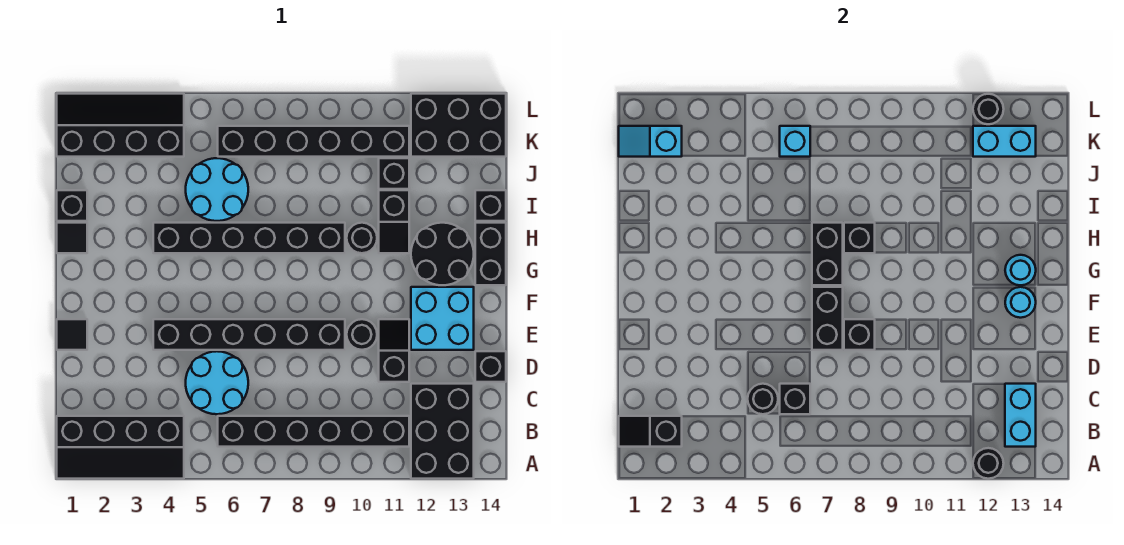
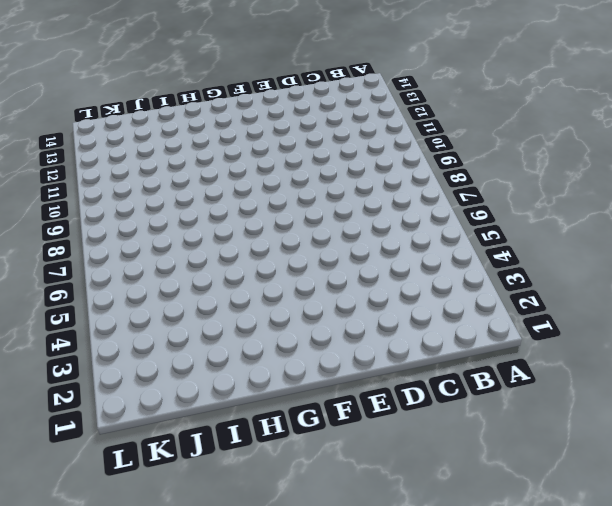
none -> black 2x4 slope [57,416,184,479]
none -> black 2x3 brick [411,384,474,479]
none -> black 1x6 brick [218,416,409,447]
none -> cyan 2x2 round brick [186,351,248,414]

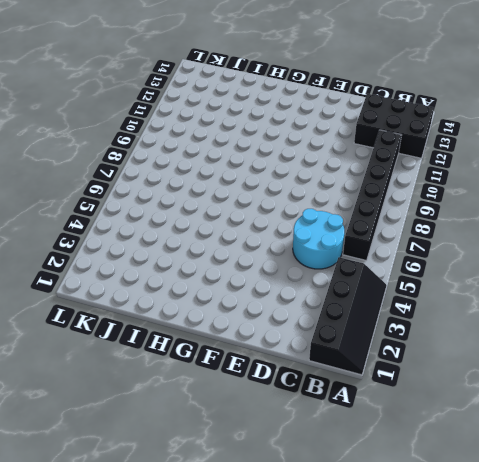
none -> black 1x2 slope [379,319,409,382]
none -> black 1x1 brick [475,351,506,382]
none -> black 1x1 tile [57,319,87,350]
none -> black 1x6 brick [153,319,345,350]

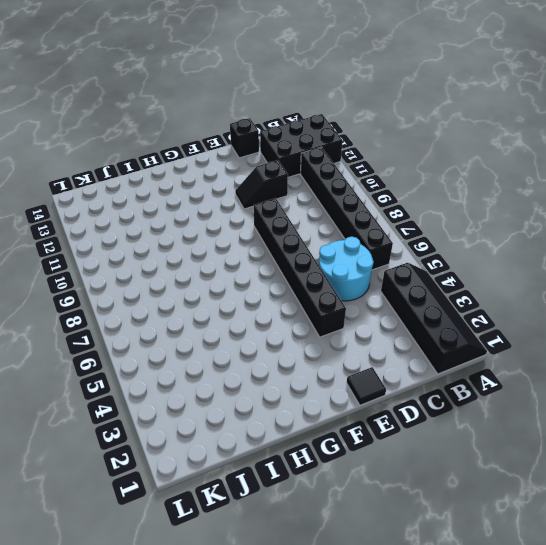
none -> black 1x1 round brick [347,319,377,350]
none -> cyan 2x2 brick [411,287,474,350]
none -> black 2x2 round brick [411,223,474,285]
none -> black 1x2 brick [475,223,506,285]

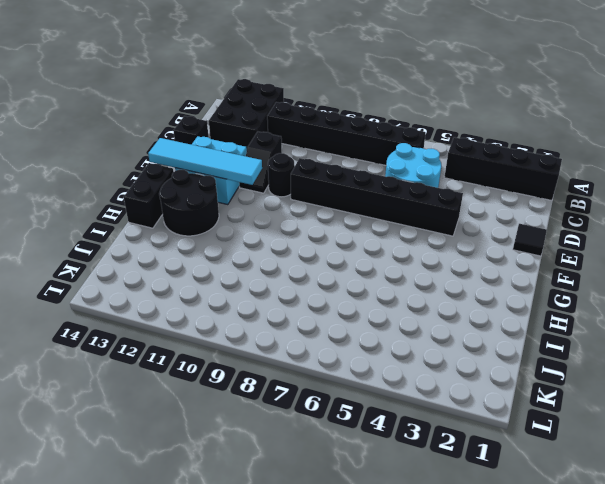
cyan 1x4 tile [148,138,262,185] -> cyan 1x1 round brick [1005,287,1036,318]
none -> black 1x1 tile [57,223,87,253]
none -> black 1x6 brick [153,223,345,253]
none -> black 1x1 round brick [347,223,377,253]
none -> black 1x2 slope [379,190,409,253]

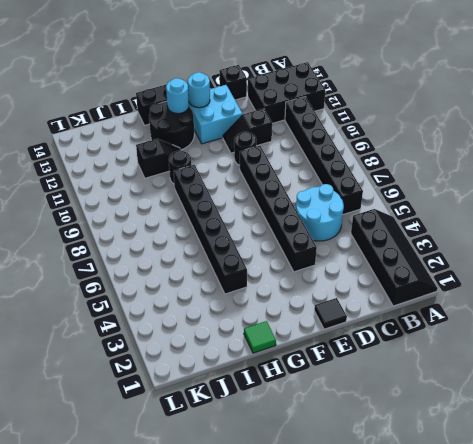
green 1x1 tile [244,321,276,353] -> black 1x1 tile [57,223,87,253]
none -> black 1x1 brick [57,190,87,221]
none -> cyan 2x2 round brick [186,158,248,221]
none -> black 1x1 brick [475,190,506,221]
none -> black 1x1 brick [379,158,409,189]

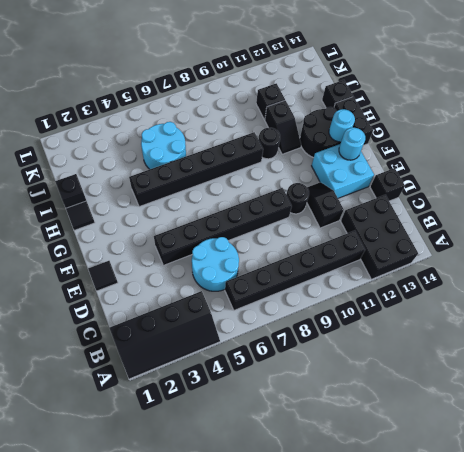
none -> black 2x4 slope [57,94,184,157]
none -> black 1x6 brick [218,126,409,157]
none -> black 2x3 brick [411,94,506,157]
none -> black 1x1 round brick [973,448,1004,479]

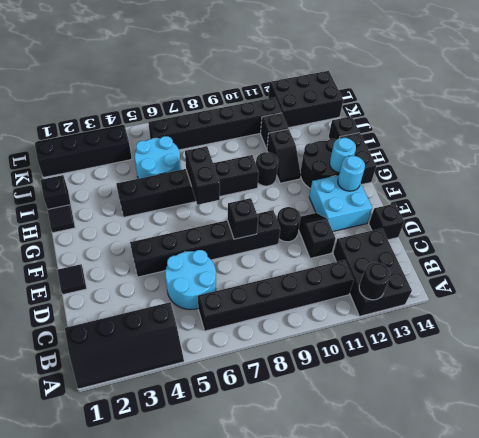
none -> black 1x2 slope [619,416,682,447]
none -> cyan 1x2 brick [1005,384,1036,447]
none -> black 1x1 round brick [748,384,778,414]
none -> black 1x1 brick [780,384,810,414]

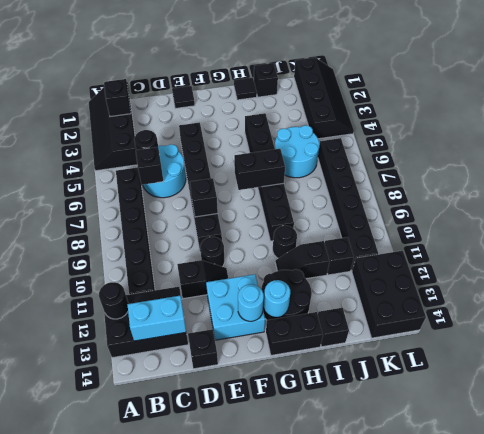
none -> black 1x2 brick [812,287,843,350]
none -> black 1x1 brick [844,223,875,253]
none -> cyan 1x2 slope [619,126,682,157]
none -> cyan 1x1 brick [780,126,810,157]

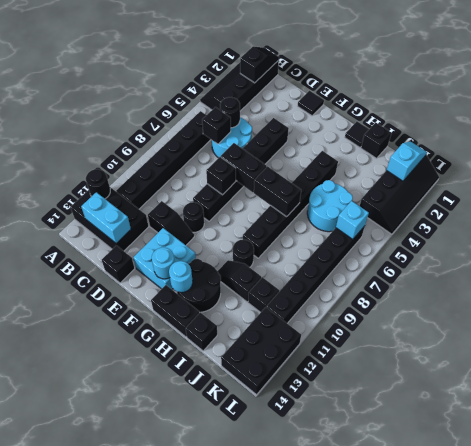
none -> black 1x1 brick [844,223,875,253]
none -> cyan 1x2 brick [973,126,1036,157]
none -> black 1x1 round brick [973,94,1004,124]

